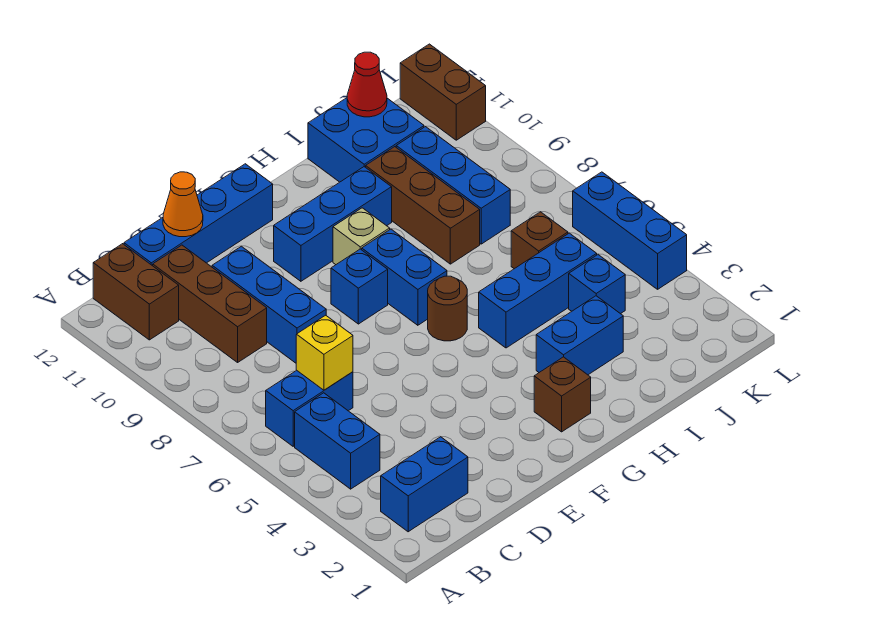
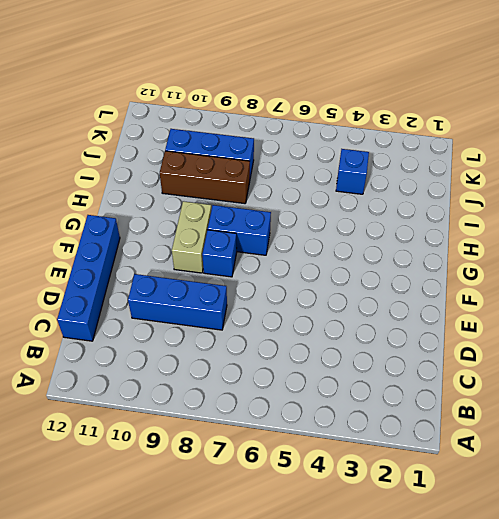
tan 1x2 brick [172,201,211,273] -> tan 1x1 brick [333,208,390,265]
none -> blue 1x2 brick [381,437,468,532]
none -> blue 1x2 brick [295,393,380,489]
none -> blue 1x2 brick [266,370,353,446]

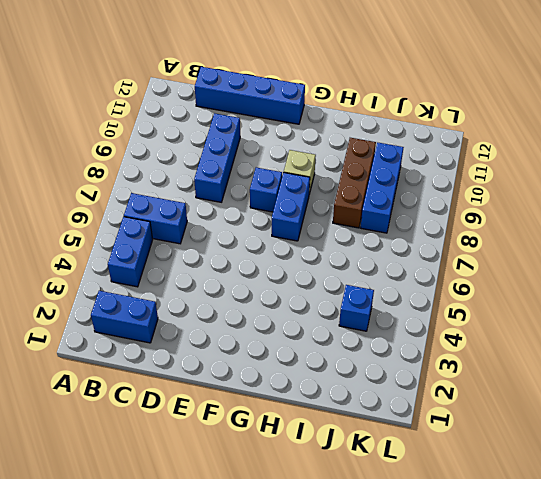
none -> brown 1x2 brick [93,244,179,340]
none -> brown 1x3 brick [153,245,267,362]
none -> blue 1x3 brick [274,167,392,281]

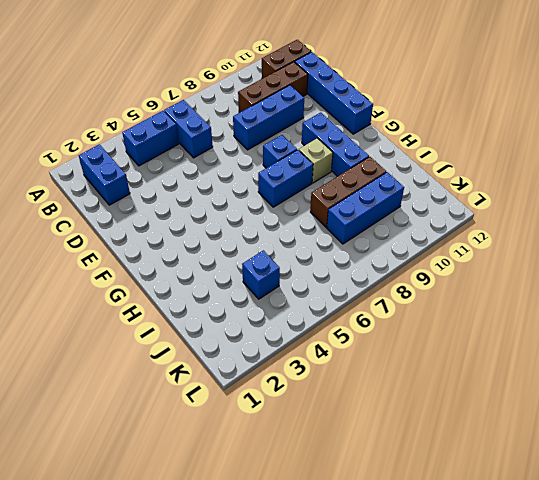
none -> brown 1x1 brick [534,357,591,432]
none -> brown 1x1 round brick [428,276,467,341]
none -> blue 1x2 brick [536,296,623,375]

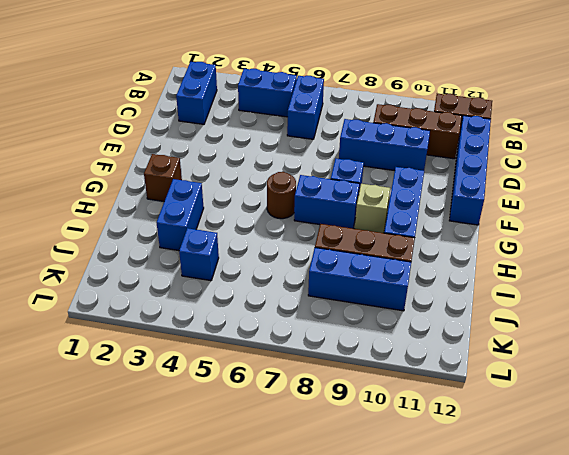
none -> blue 1x3 brick [479,233,597,348]
none -> blue 2x2 brick [308,98,424,182]
none -> brown 1x1 brick [511,212,568,269]

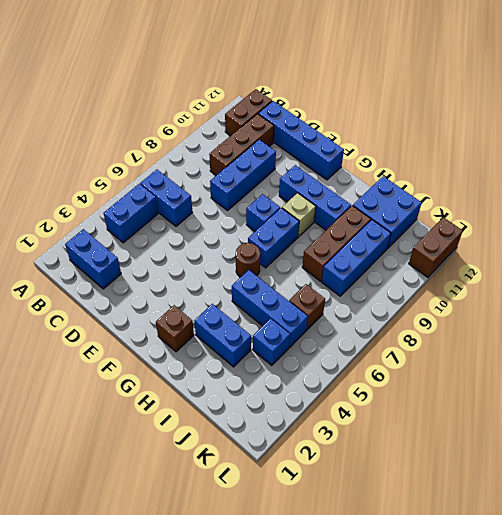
none -> blue 1x3 brick [573,172,687,289]
none -> yellow 1x1 brick [296,315,353,390]
none -> orange 1x1 cone [163,172,203,237]

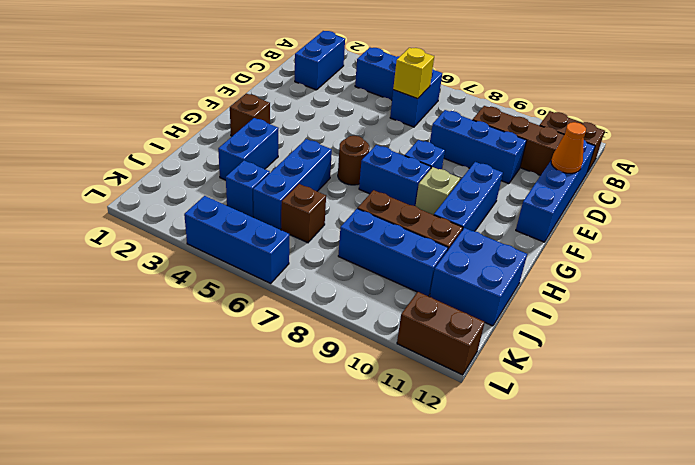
none -> red 1x1 cone [347,52,387,117]

